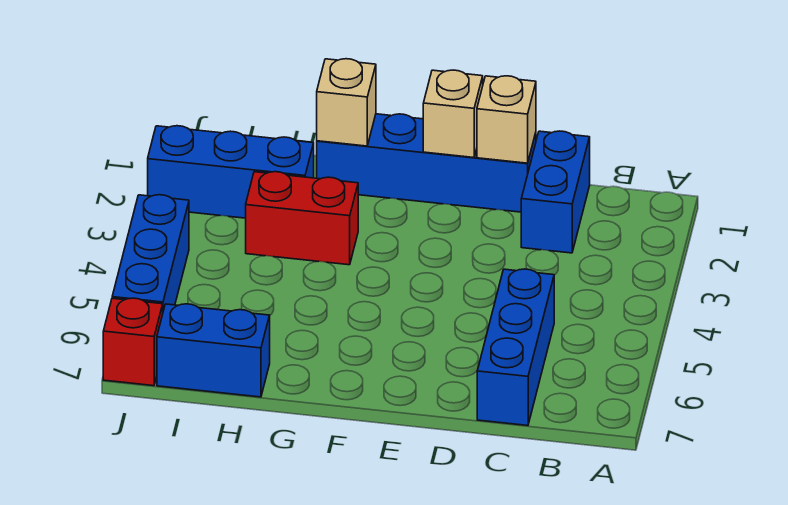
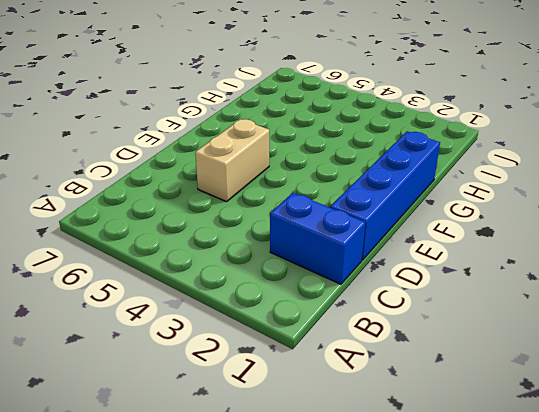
tan 1x2 brick [195,119,269,202] -> none
none -> blue 1x3 brick [477,269,554,426]
none -> red 1x2 brick [246,172,358,265]

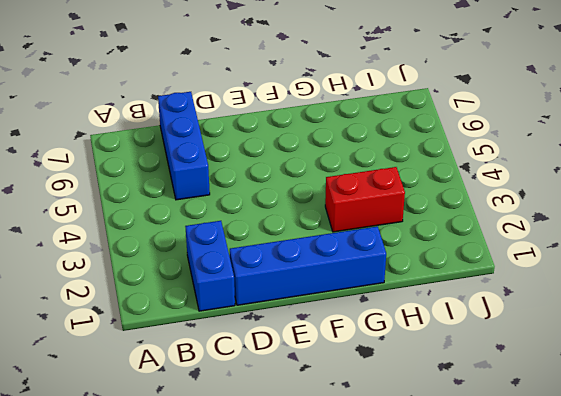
none -> blue 1x3 brick [148,126,314,218]
none -> blue 1x2 brick [157,304,270,397]

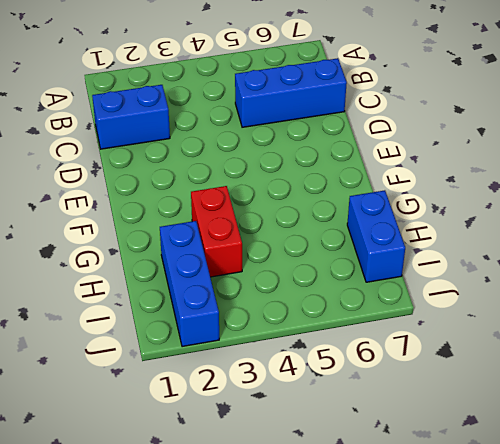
none -> blue 1x4 brick [317,114,536,212]
none -> blue 1x3 brick [112,195,189,311]

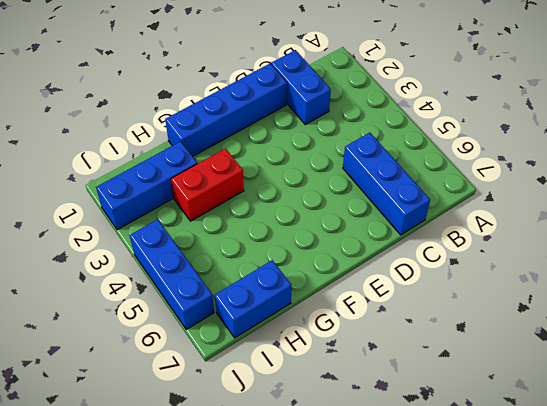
none -> red 1x1 brick [103,298,163,386]
none -> tan 1x1 brick [477,76,536,163]

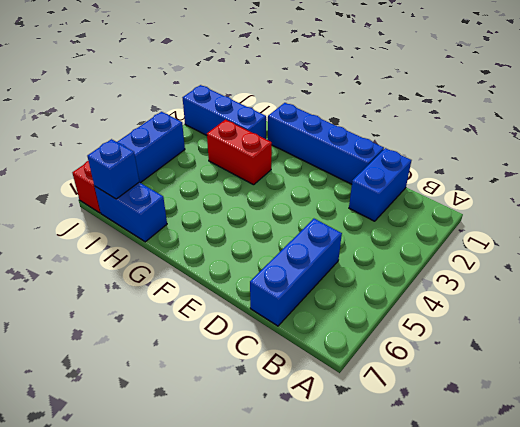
blue 1x1 brick [87,139,139,199] -> none
none -> tan 1x1 brick [477,76,536,163]
none -> tan 1x1 brick [423,70,483,158]

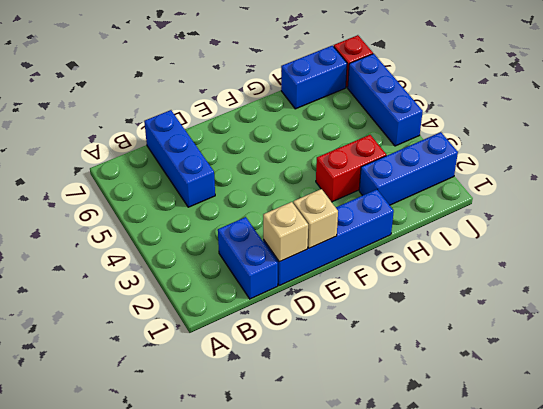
none -> tan 1x1 brick [317,59,376,146]

